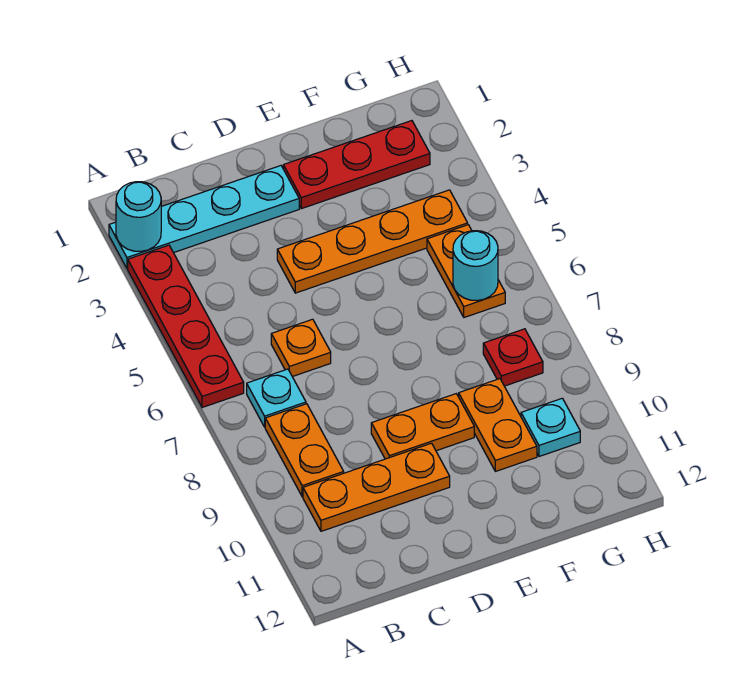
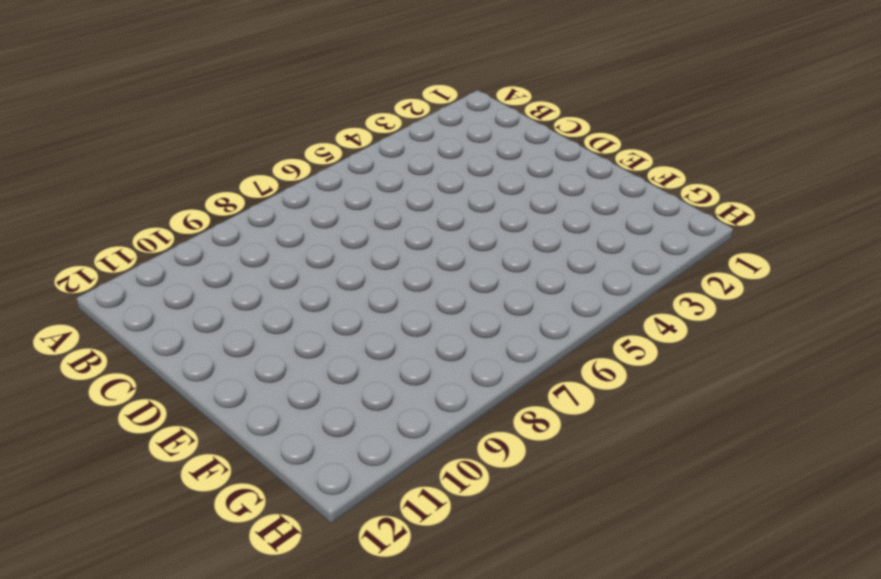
none -> cyan 1x4 plate [109,166,299,269]
none -> red 1x4 plate [128,245,244,408]
none -> cyan 1x1 plate [247,369,306,427]

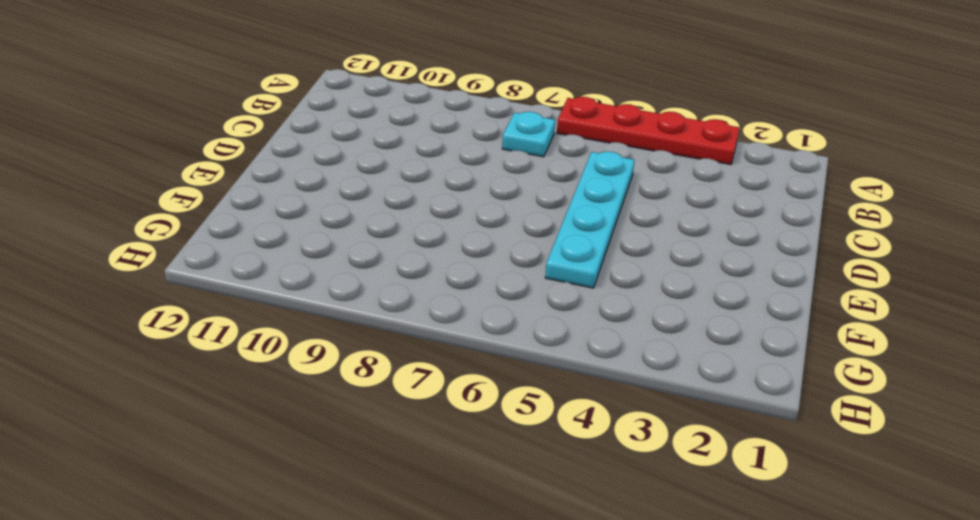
cyan 1x4 plate [545,151,635,288] -> cyan 1x4 plate moved to [109,166,299,269]
none -> orange 1x2 plate [265,404,344,497]
none -> orange 1x3 plate [303,443,450,531]
none -> orange 1x1 plate [271,319,331,377]

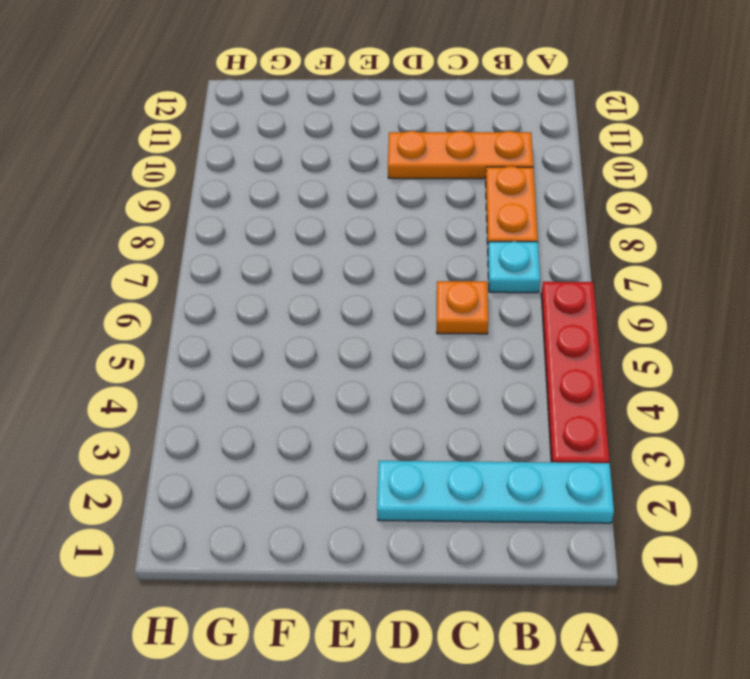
none -> orange 1x4 plate [277,190,468,293]
none -> orange 1x2 plate [371,394,474,459]
none -> red 1x3 plate [283,121,430,209]

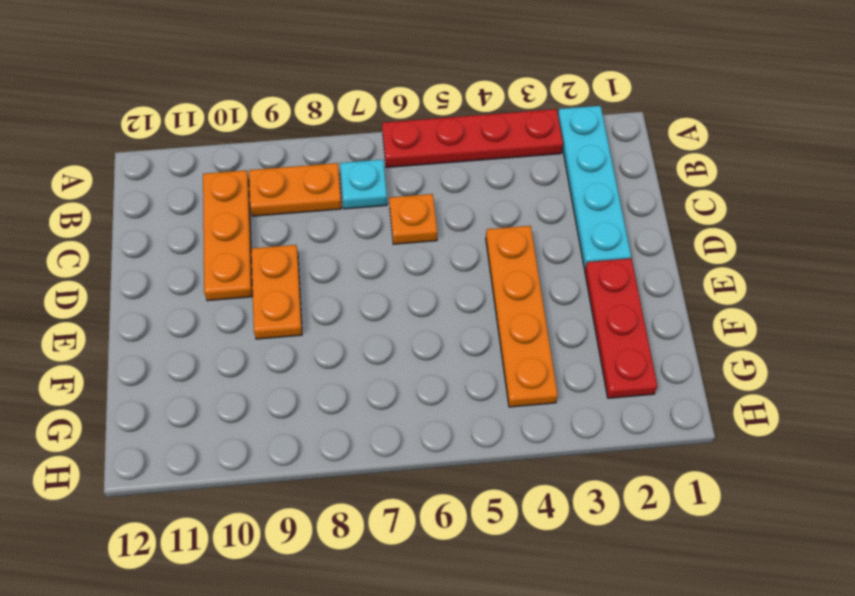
none -> orange 1x2 plate [459,379,537,471]
none -> orange 1x2 plate [427,225,505,317]
none -> red 1x1 plate [483,329,543,386]

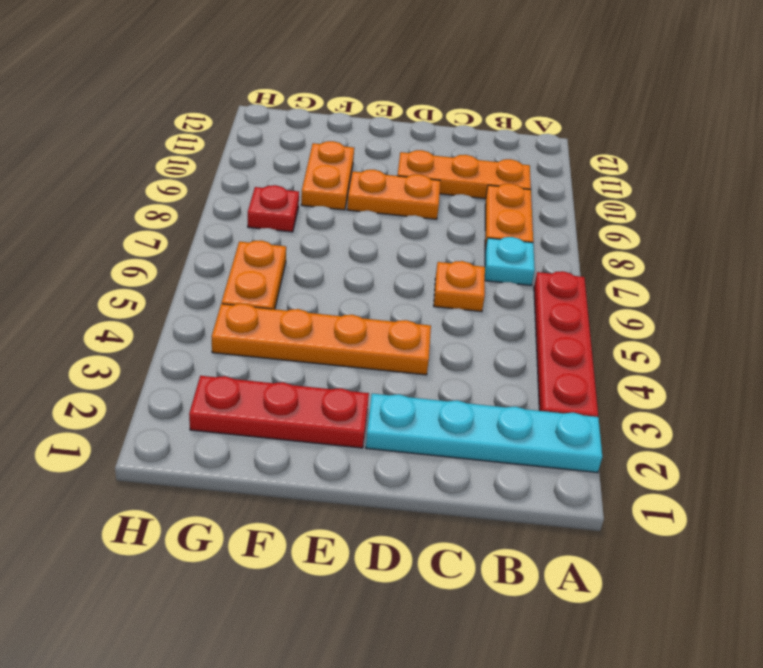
none -> cyan 1x1 plate [521,398,580,456]
none -> cyan 1x1 round brick [116,182,161,251]
none -> cyan 1x1 round brick [453,231,498,301]

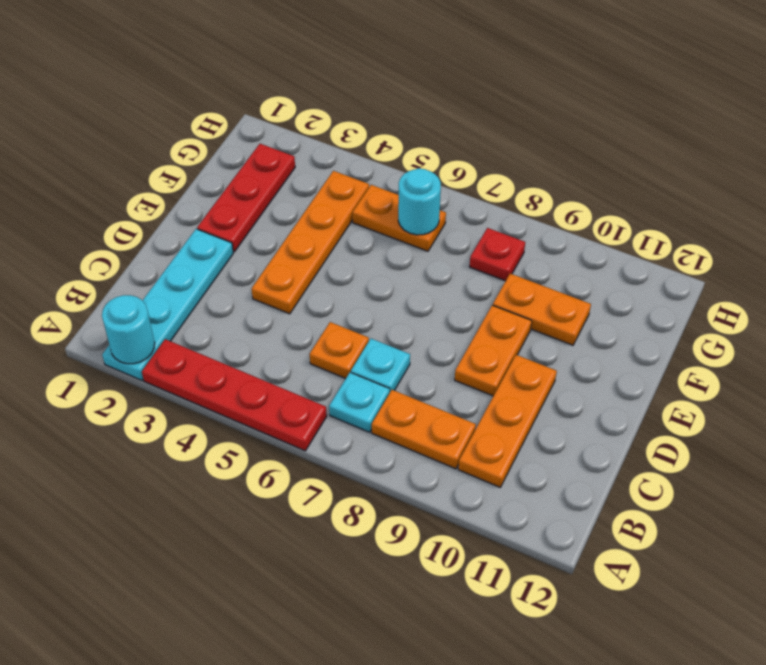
cyan 1x1 plate [351,339,410,392] -> cyan 1x1 plate moved to [521,398,580,456]

